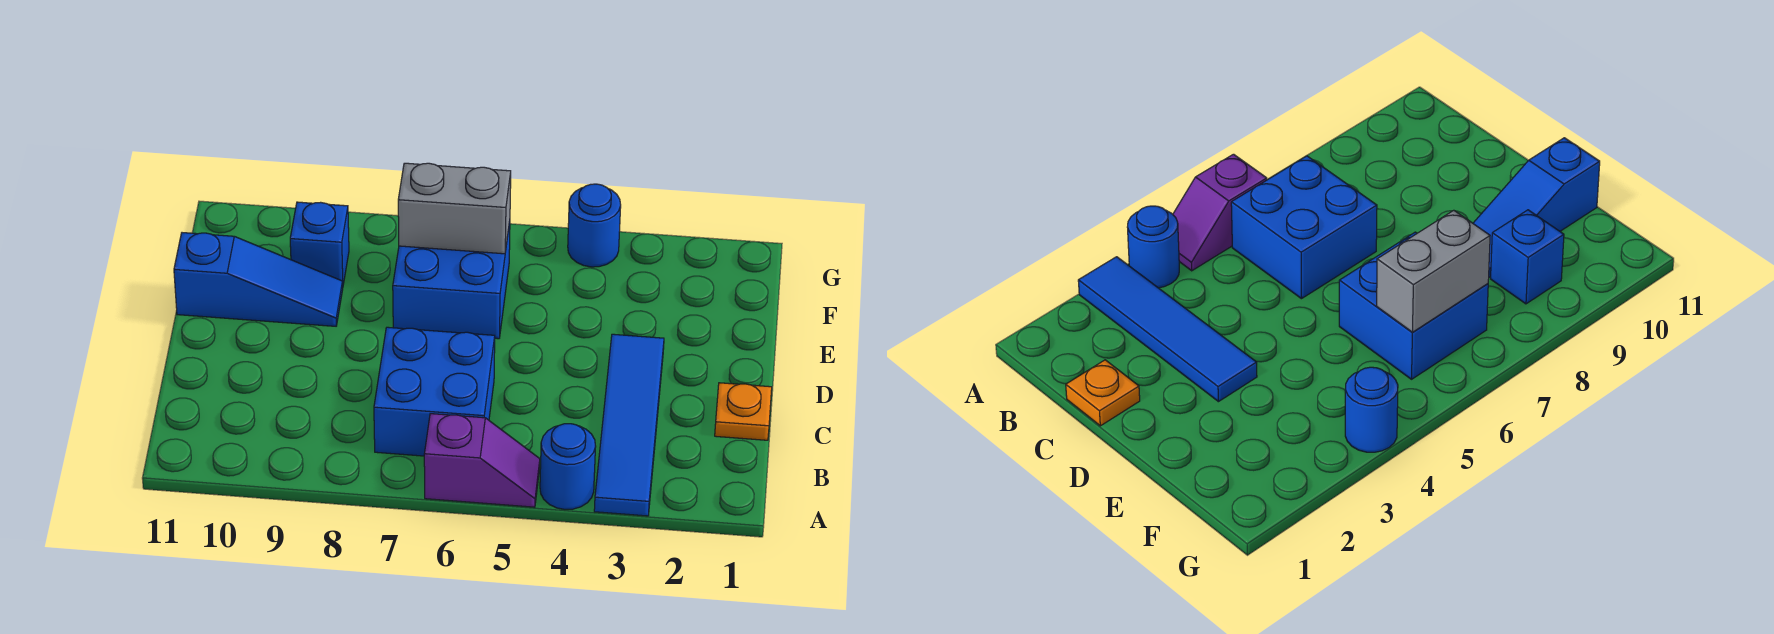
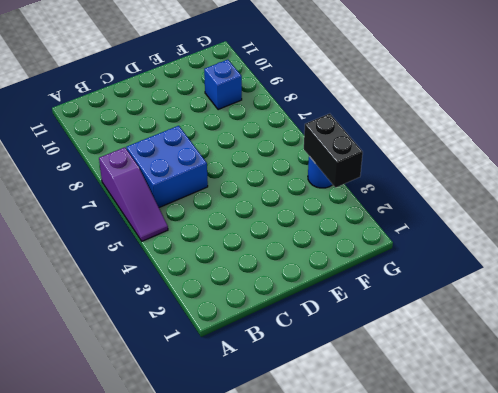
purple 1x3 slope [99,147,168,241] -> purple 1x2 slope [424,414,540,507]
black 1x2 brick [304,114,363,188] -> none
none -> blue 1x4 tile [594,334,664,516]
none -> blue 1x1 round brick [540,424,596,509]

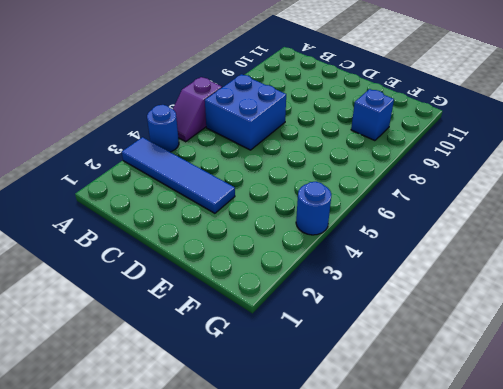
none -> orange 1x1 plate [715,383,772,440]
none -> blue 2x2 brick [393,221,510,339]

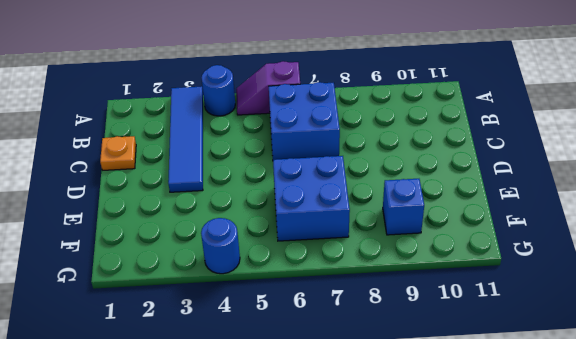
none -> blue 1x3 slope [174,233,343,326]
none -> grey 1x2 brick [398,163,511,254]

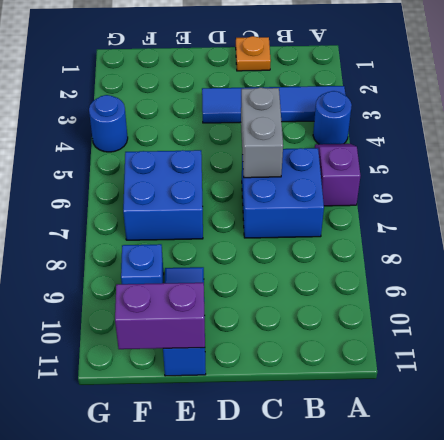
grey 1x2 brick [241,87,283,178] -> grey 1x2 brick moved to [398,163,511,254]
purple 1x2 brick [115,283,205,349] -> none

